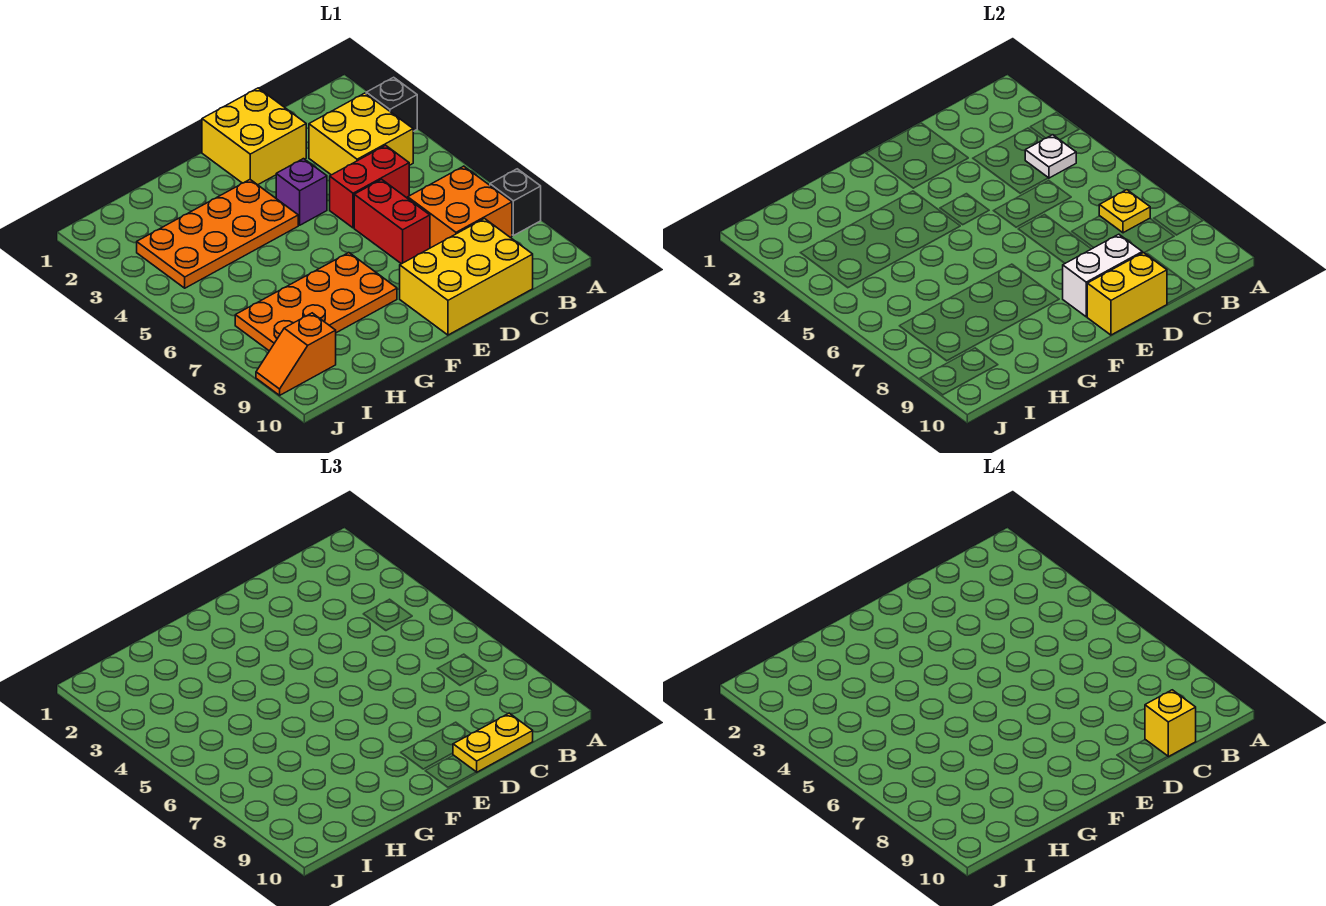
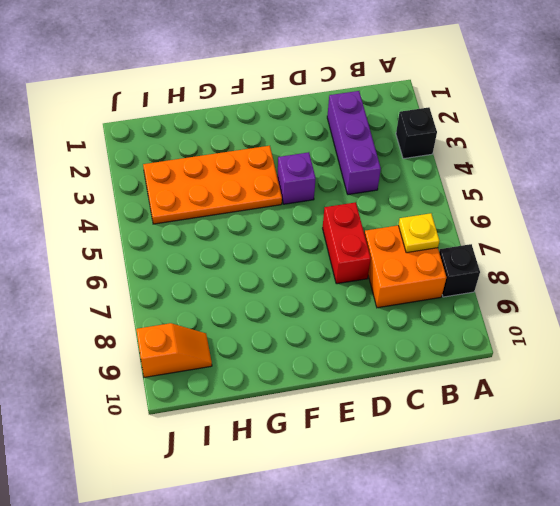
purple 1x3 brick [327,91,381,195] -> yellow 2x2 brick [309,93,413,175]
orange 1x2 slope [136,323,212,377] -> orange 1x2 slope turned to [256,313,336,395]
none -> red 1x2 brick [330,145,409,228]
none -> yellow 2x3 brick [400,219,533,335]
none -> yellow 2x2 brick [202,88,306,185]

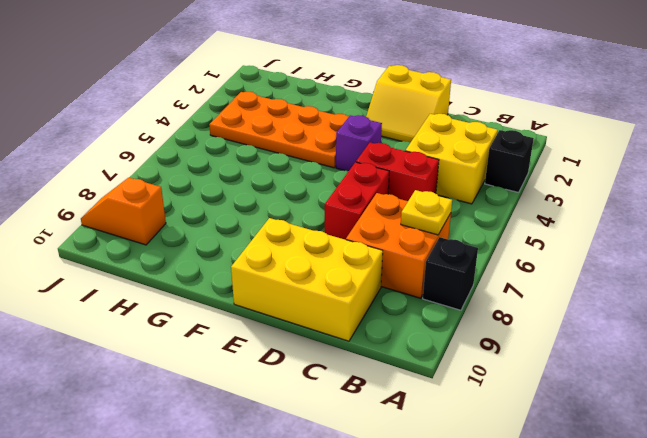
yellow 2x2 slope [366,65,451,143] -> yellow 2x2 brick [202,88,306,185]
none -> orange 2x4 plate [235,253,397,351]
none -> white 1x1 plate [1025,135,1076,178]
none -> white 1x2 brick [1063,234,1142,317]

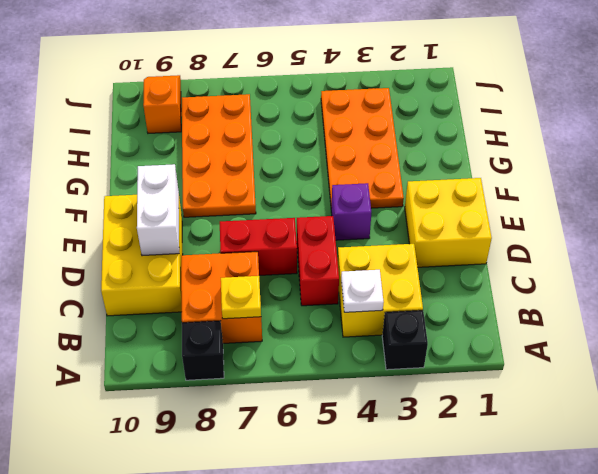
none -> yellow 1x2 brick [1087,253,1167,335]
none -> yellow 1x2 plate [453,713,533,772]
none -> yellow 1x1 brick [1145,690,1196,757]

